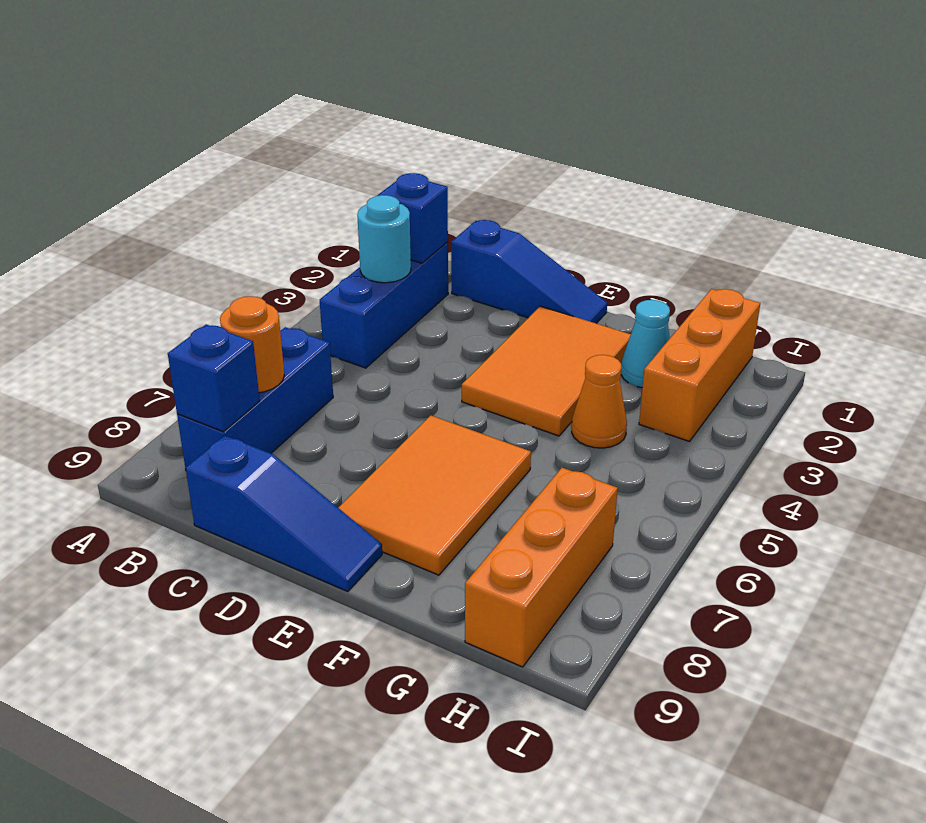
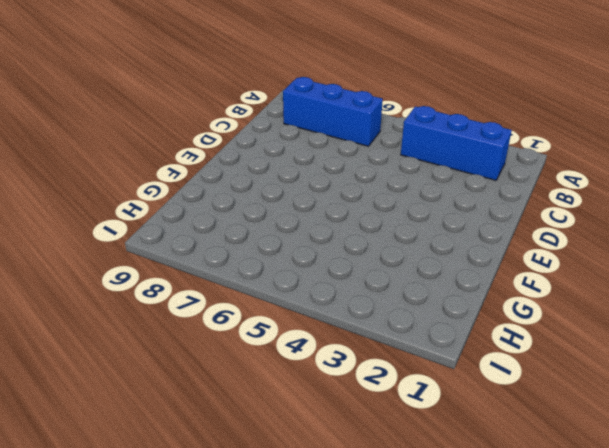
none -> blue 1x3 slope [451,220,607,323]
none -> blue 1x3 slope [186,435,382,592]
none -> orange 2x3 tile [462,306,631,436]

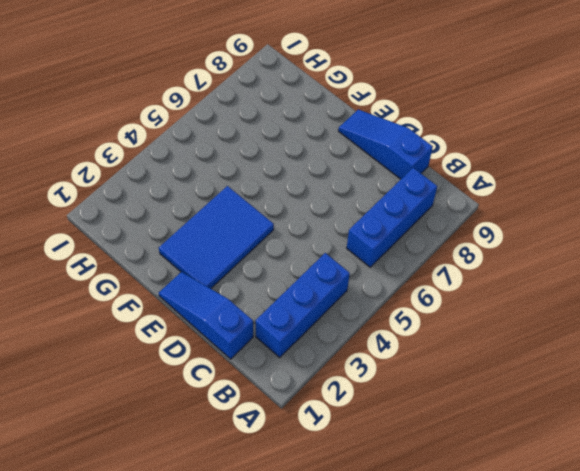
blue 2x3 tile [159,186,274,289] -> orange 2x3 tile [462,306,631,436]
none -> orange 2x3 tile [338,415,531,575]
none -> cyan 1x1 cone [621,300,670,388]
none -> orange 1x1 cone [572,355,627,448]

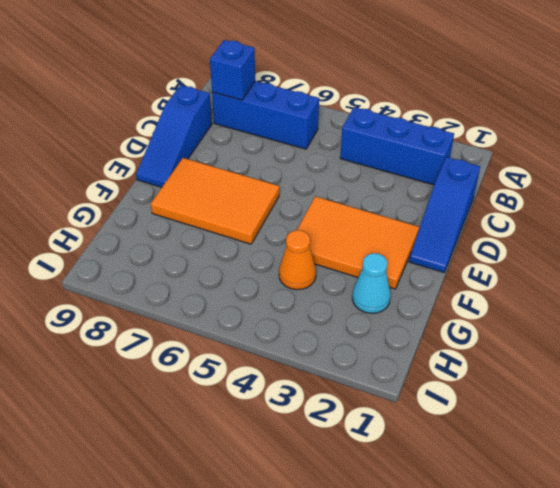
none -> orange 1x3 brick [639,289,760,441]
none -> orange 1x3 brick [465,468,618,667]
none -> blue 1x1 brick [378,173,448,263]

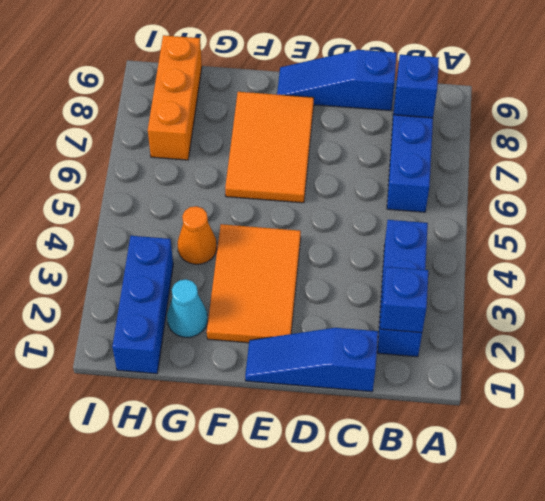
blue 1x3 brick [112,236,173,374] -> orange 1x3 brick [639,289,760,441]
none -> cyan 1x1 round brick [357,195,411,283]
none -> orange 1x1 round brick [220,296,284,393]

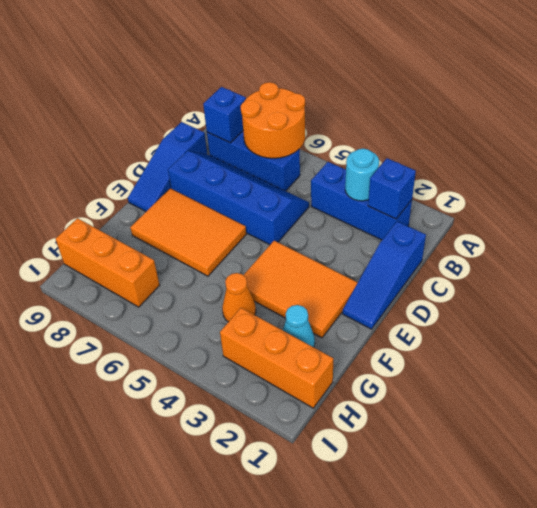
orange 2x2 round brick [241,82,305,158] -> orange 1x1 round brick [220,296,284,393]
blue 2x4 slope [168,151,309,245] -> none

